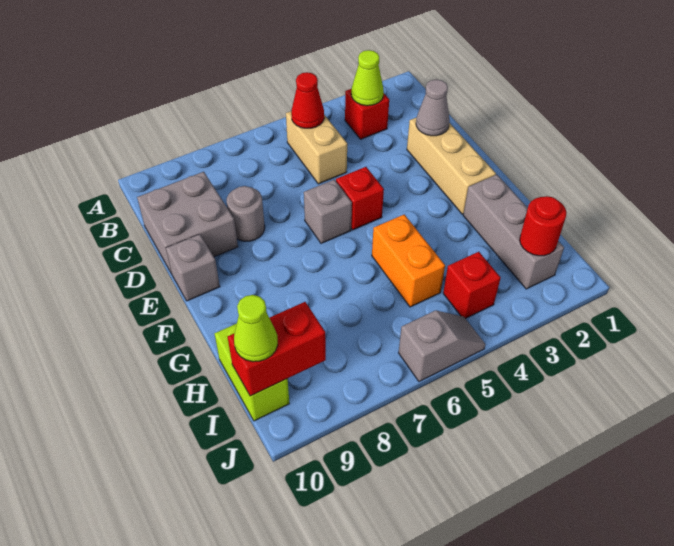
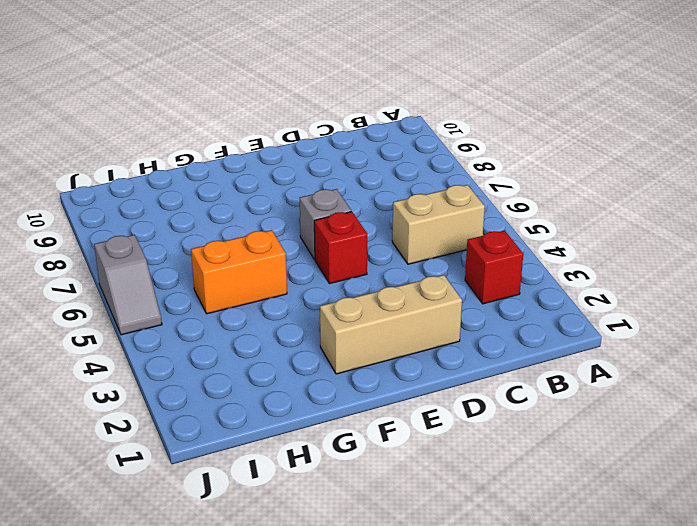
none -> grey 2x2 brick [137,172,238,274]
none -> grey 1x1 round brick [227,186,265,241]
none -> grey 1x1 brick [166,234,220,301]

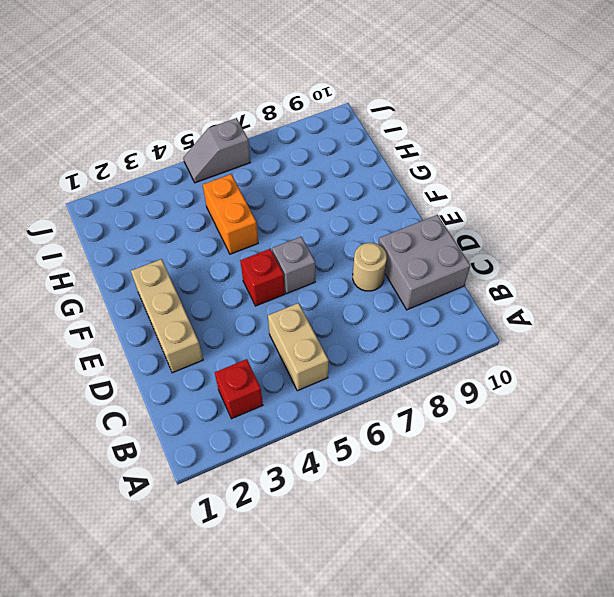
tan 1x1 round brick [353,243,387,291] -> grey 1x1 round brick [227,186,265,241]
none -> grey 1x1 brick [166,234,220,301]
none -> grey 1x3 brick [463,175,564,289]
none -> lime 1x2 brick [214,324,289,421]

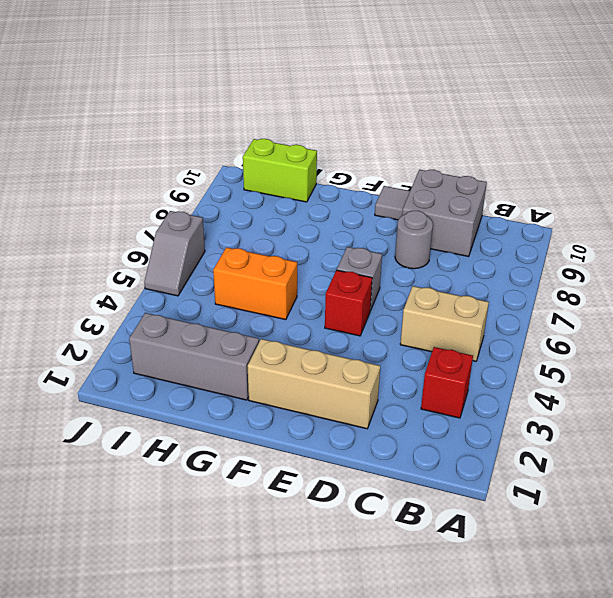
grey 1x1 tile [375,186,410,220] -> grey 1x1 brick [166,234,220,301]
none -> red 1x1 brick [443,252,501,319]
none -> lime 1x1 cone [351,50,384,106]
none -> red 1x1 cone [291,72,324,128]

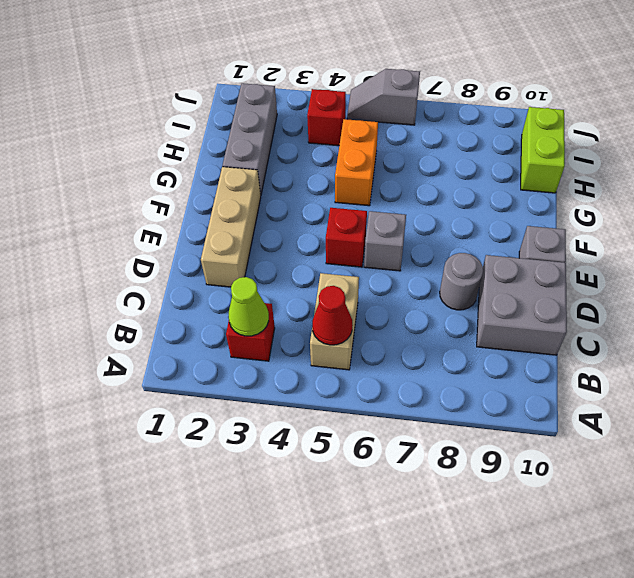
none -> grey 1x1 cone [416,79,450,136]
none -> red 1x1 round brick [520,196,567,256]
none -> red 1x2 brick [228,302,326,396]

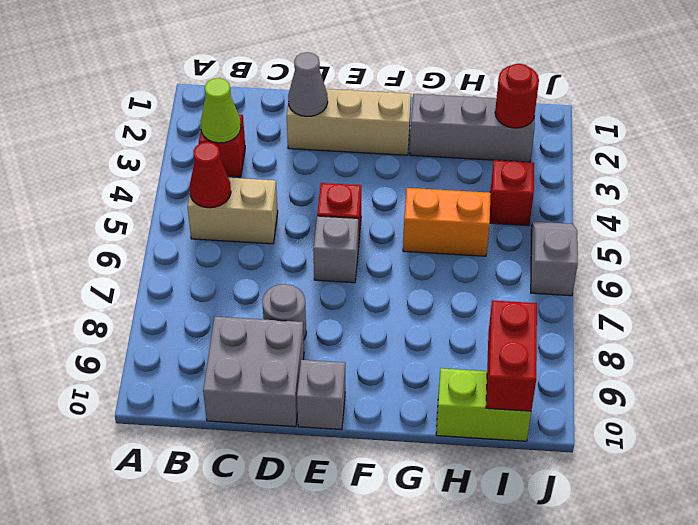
none -> lime 1x1 cone [234,295,278,362]

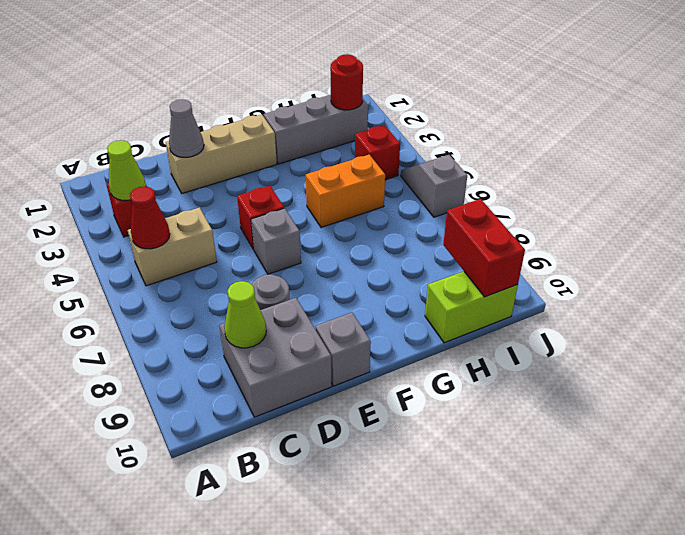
lime 1x1 cone [224,281,266,348] -> lime 1x1 cone moved to [234,295,278,362]

